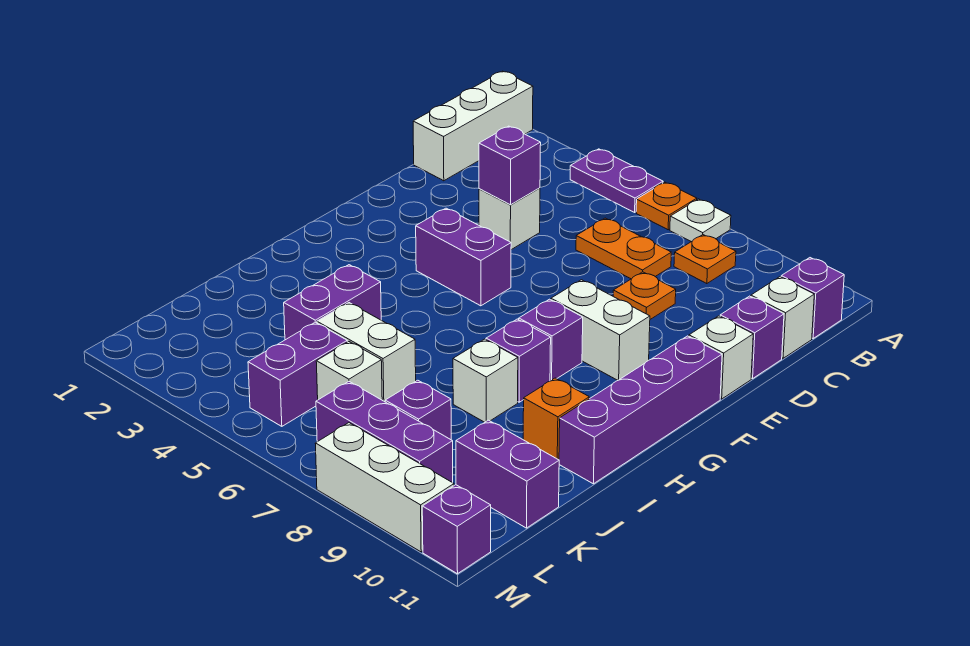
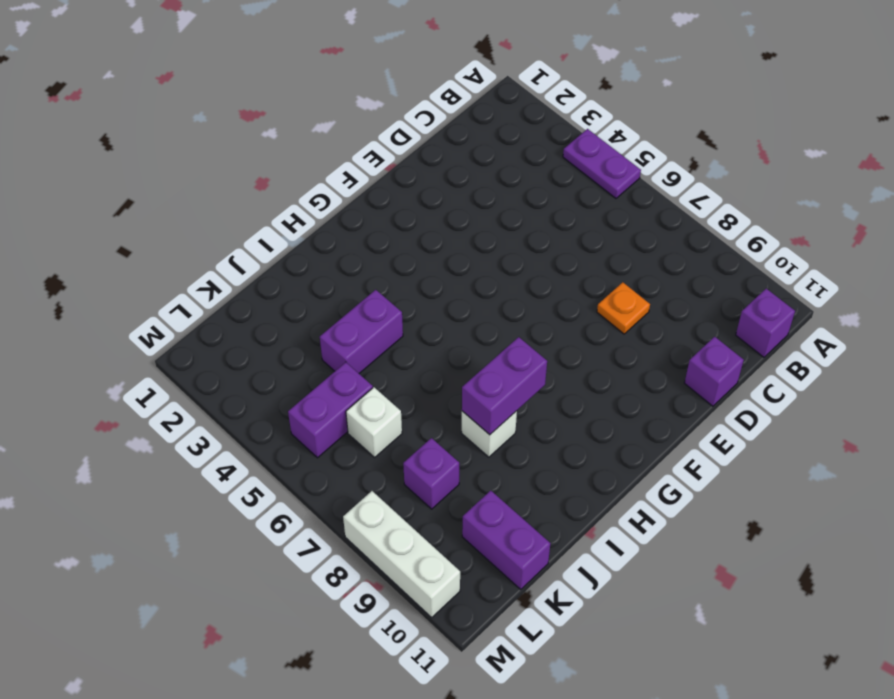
purple 1x2 brick [462,337,547,435] -> purple 1x2 brick turned to [416,208,511,306]
none -> white 1x3 brick [413,71,533,181]
none -> orange 1x1 plate [636,182,697,230]
none -> white 1x1 plate [670,199,731,242]

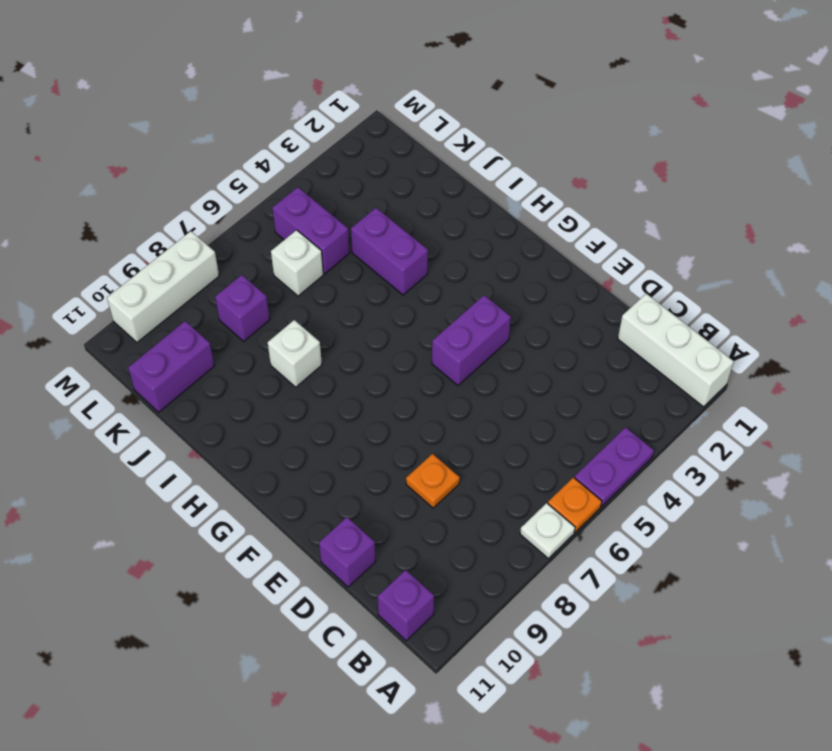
none -> orange 1x1 plate [674,235,736,284]
none -> orange 1x2 plate [576,218,671,279]
none -> white 1x1 brick [751,277,814,358]

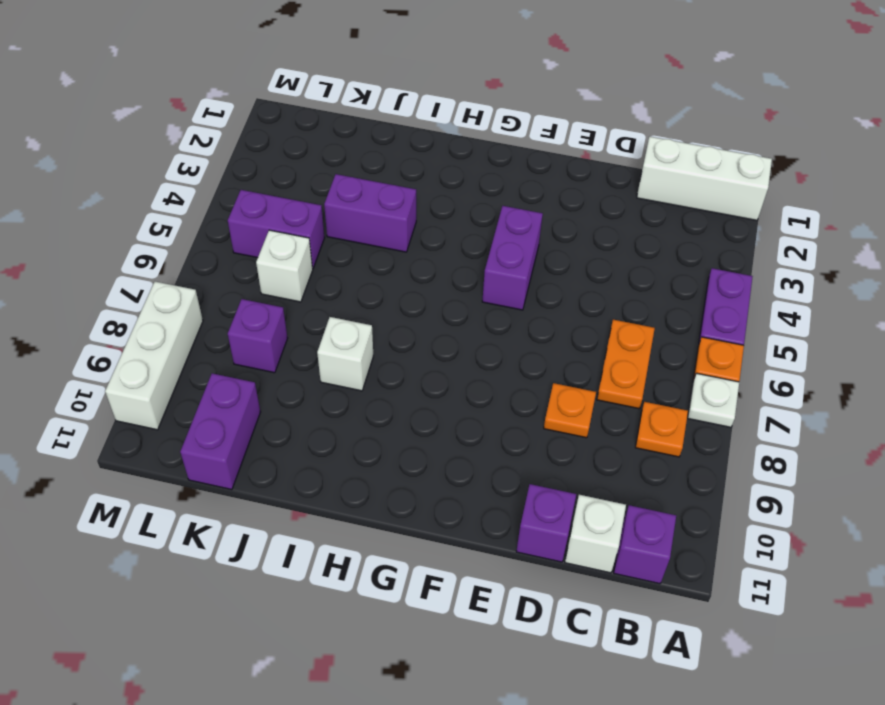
none -> white 1x1 brick [479,188,540,250]
none -> white 1x1 brick [689,316,753,399]
none -> white 1x2 brick [551,280,650,380]

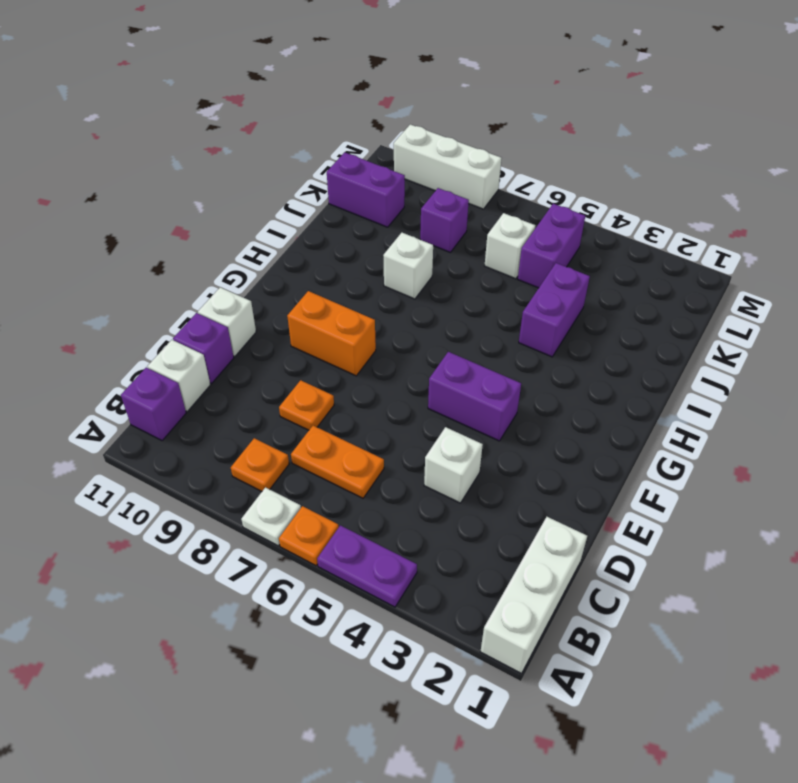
orange 1x2 brick [287,291,376,376] -> white 1x2 brick [551,280,650,380]
none -> purple 1x4 brick [559,336,722,484]
none -> purple 1x1 brick [519,299,583,381]
none -> purple 1x1 brick [486,319,551,402]

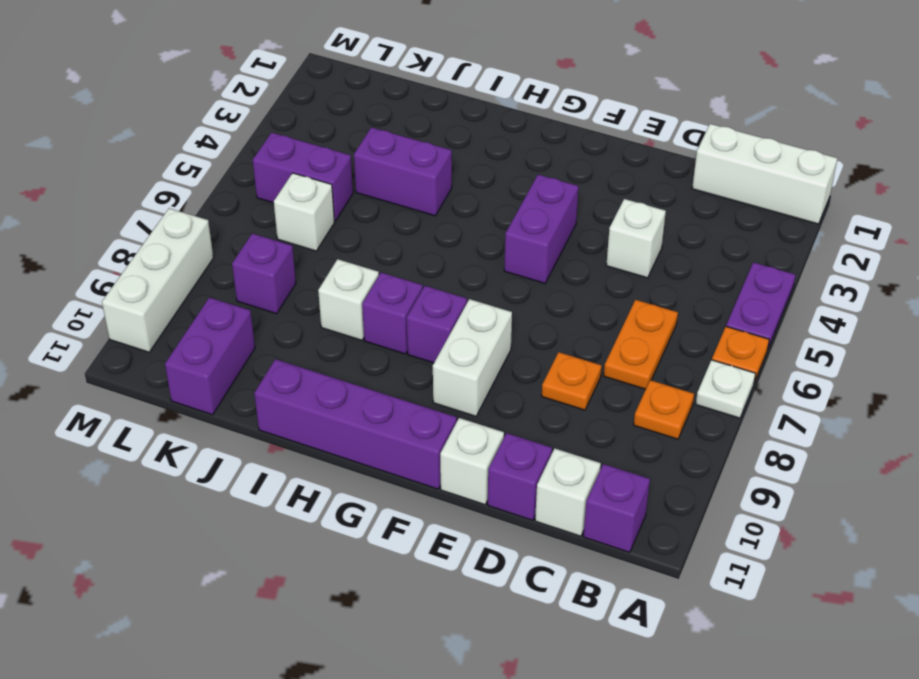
none -> orange 1x1 brick [523,378,589,460]
none -> white 1x2 brick [317,303,416,402]
none -> purple 1x3 brick [316,382,453,483]

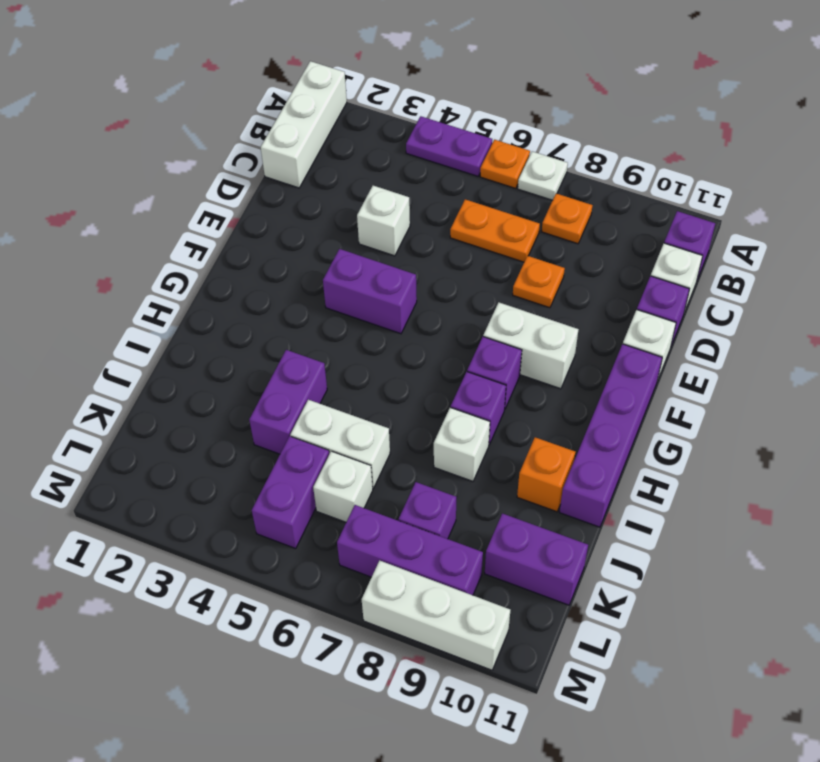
none -> purple 1x1 brick [422,485,491,574]
none -> purple 1x1 brick [479,126,541,205]

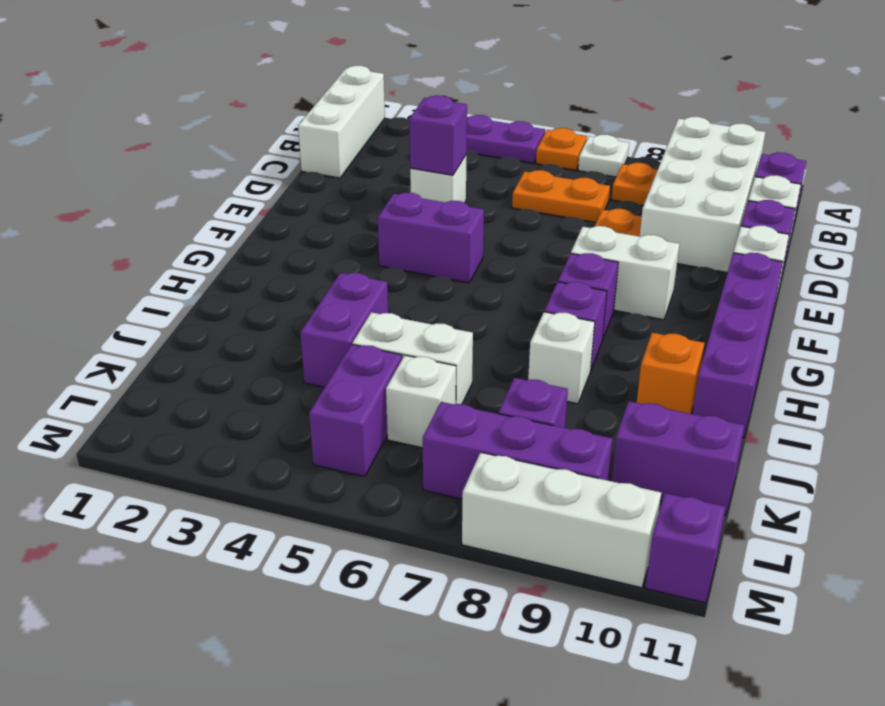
white 2x4 brick [640,117,765,273] -> none

